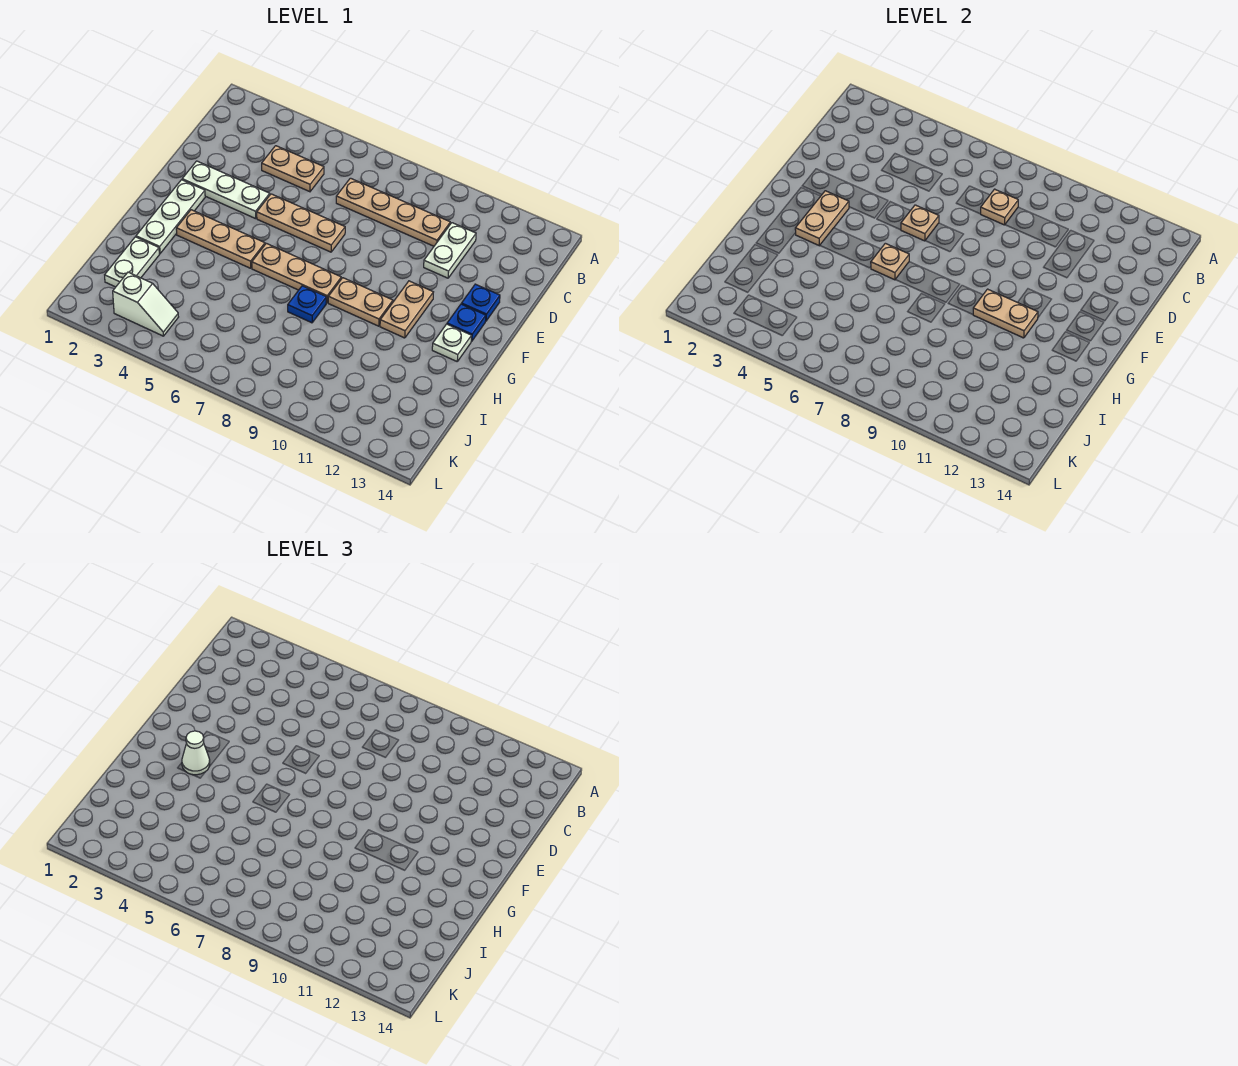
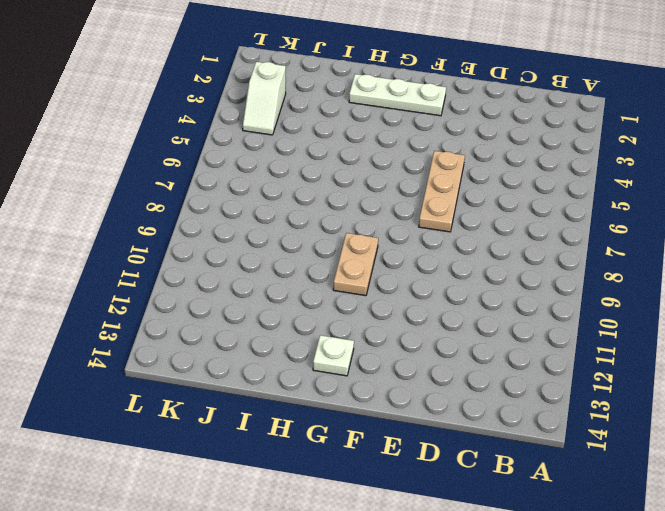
none -> tan 1x2 plate [262,146,324,192]
none -> tan 1x4 plate [336,178,450,246]
none -> white 1x2 plate [424,223,476,278]

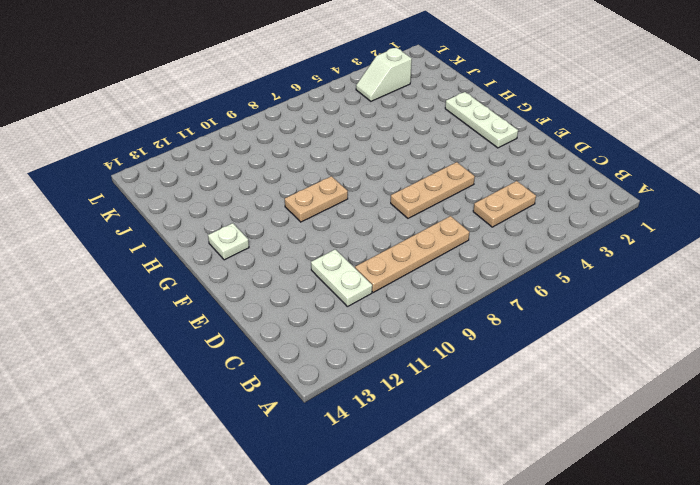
none -> white 1x3 plate [182,161,270,219]
none -> blue 1x1 plate [462,284,500,321]
none -> tan 1x2 plate [380,281,433,338]

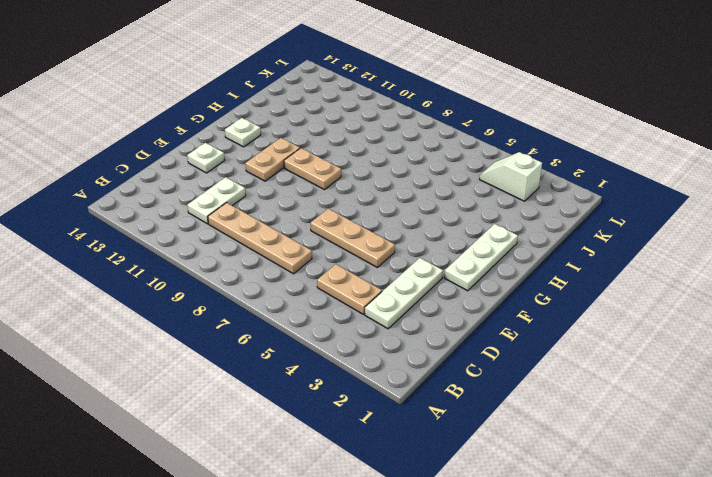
white 1x3 plate [365,258,443,329] -> white 1x3 plate turned to [182,161,270,219]
white 1x1 plate [187,143,225,173] -> blue 1x1 plate [462,284,500,321]
none -> blue 1x1 plate [447,304,486,341]
none -> tan 1x3 plate [176,210,265,268]
none -> tan 1x3 plate [252,243,341,303]

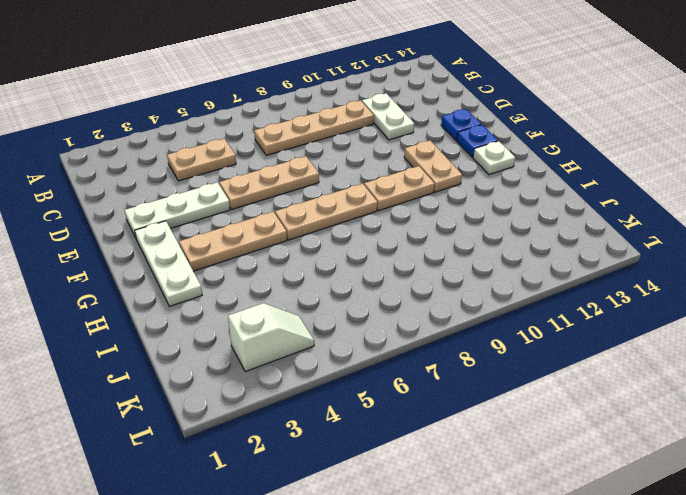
none -> blue 1x1 plate [288,286,326,323]
none -> white 1x2 plate [105,237,159,287]
none -> tan 1x1 plate [981,189,1018,225]

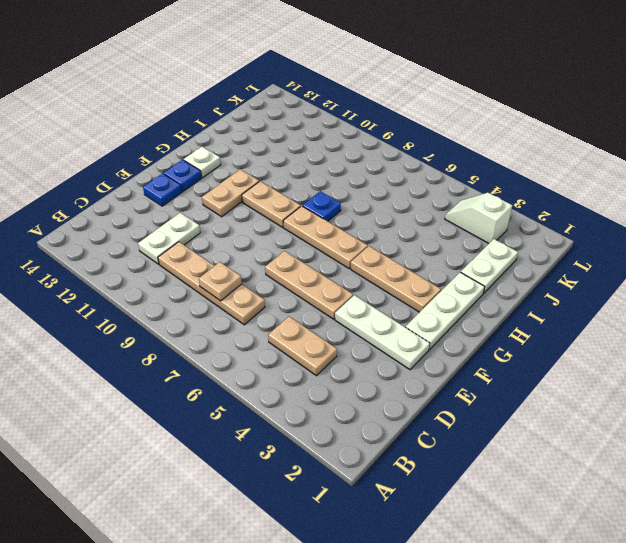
none -> tan 1x1 plate [901,205,939,241]
none -> tan 1x2 plate [795,191,849,246]
none -> tan 1x1 plate [871,243,909,280]

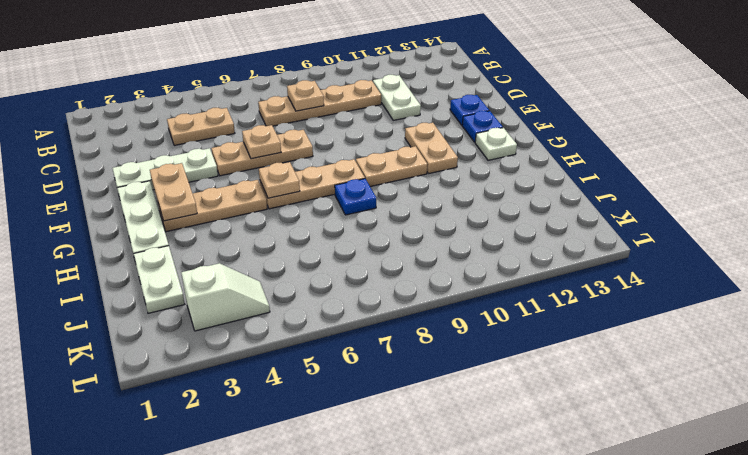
none -> tan 1x2 plate [973,289,1038,338]
none -> white 1x1 cone [182,731,210,775]

